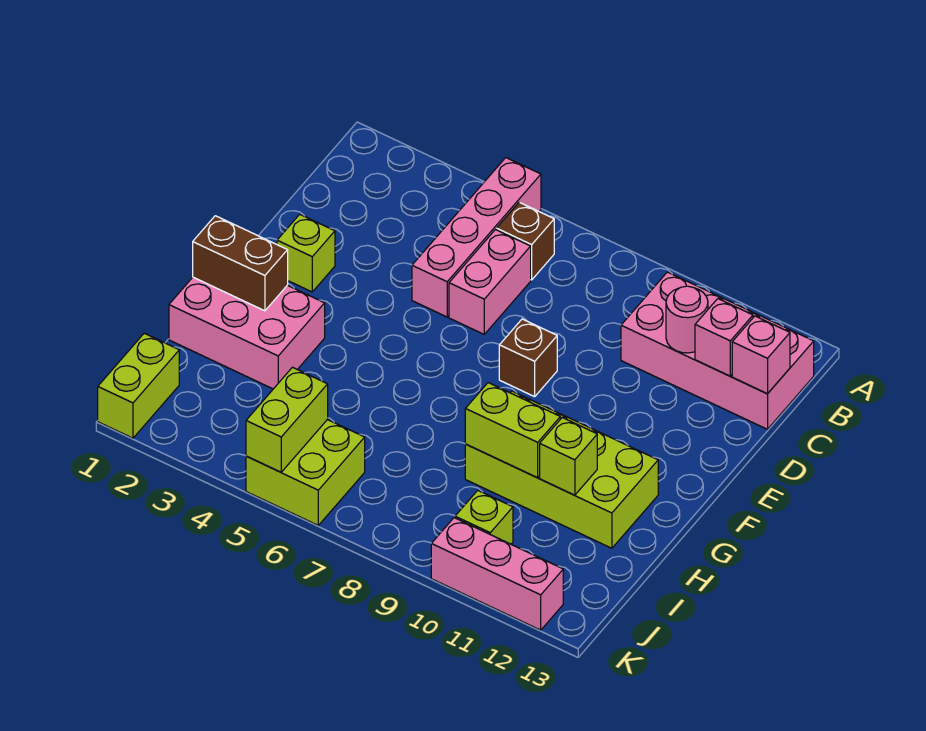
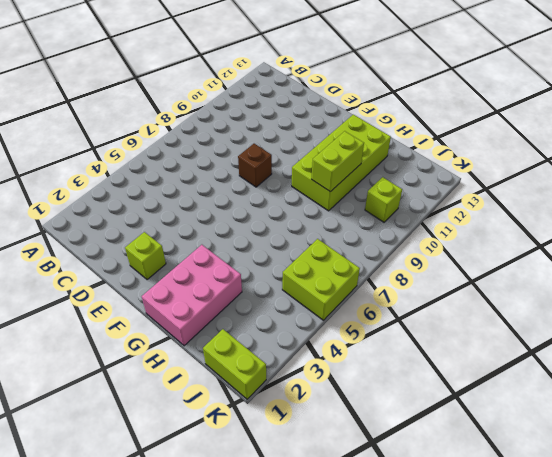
none -> pink 1x4 brick [412,158,541,317]
none -> brown 1x1 brick [496,202,554,280]
none -> pink 2x4 brick [621,272,814,429]

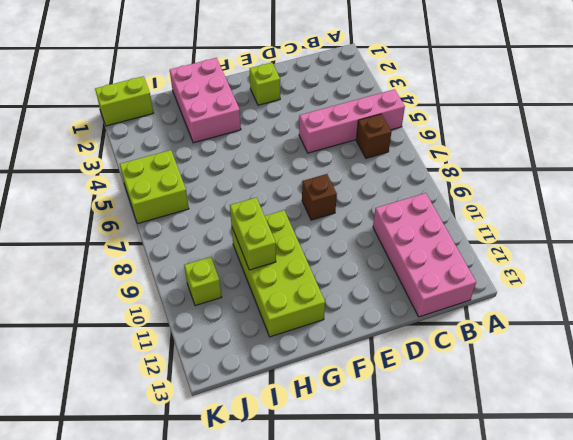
none -> pink 1x2 brick [449,230,531,334]
none -> pink 1x3 brick [431,518,563,630]
none -> pink 1x1 round brick [666,286,708,353]

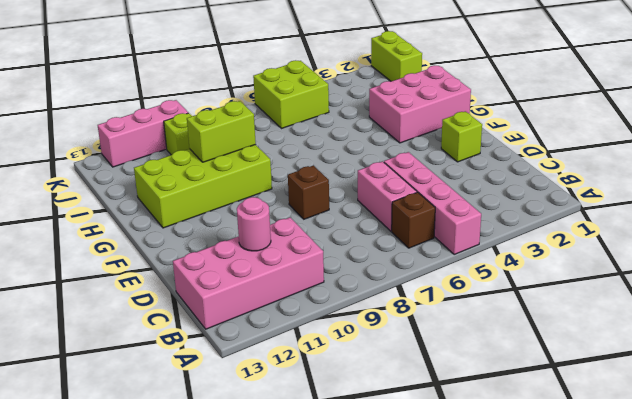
none -> pink 1x1 brick [695,299,753,376]
none -> pink 1x1 brick [732,316,790,394]
none -> brown 1x2 brick [193,216,288,311]

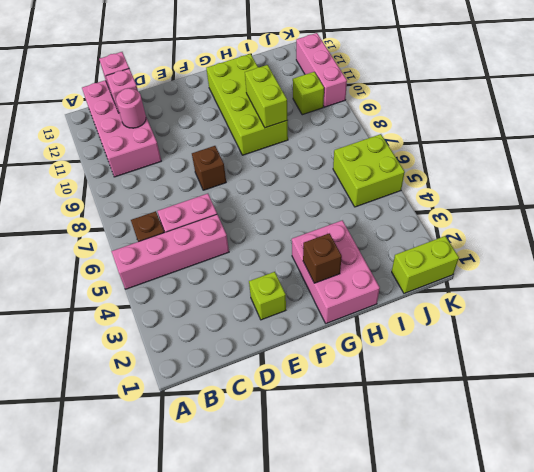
brown 1x1 brick [303,233,342,283] -> brown 1x2 brick [193,216,288,311]
none -> lime 1x1 brick [540,418,597,495]
none -> lime 1x2 brick [246,367,328,472]

